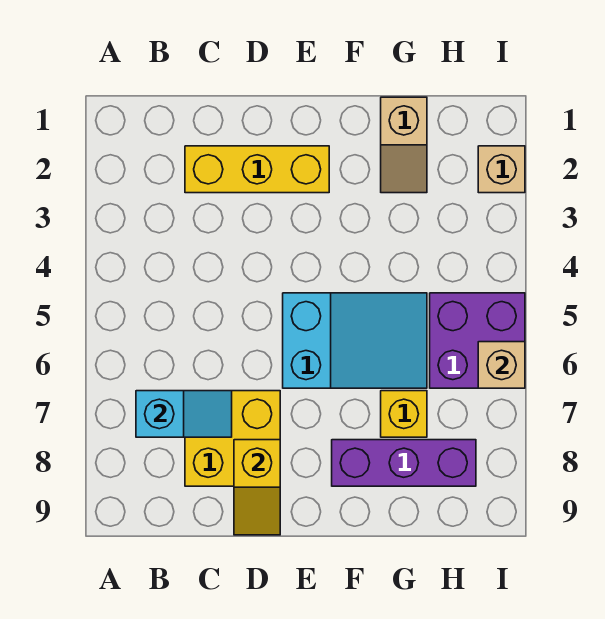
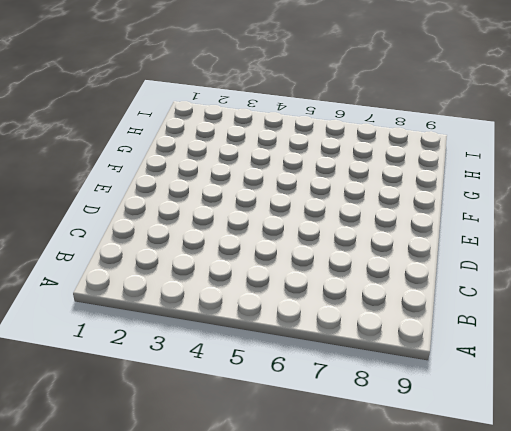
none -> yellow 1x3 brick [185,146,329,193]
none -> yellow 2x2 brick [185,391,280,486]

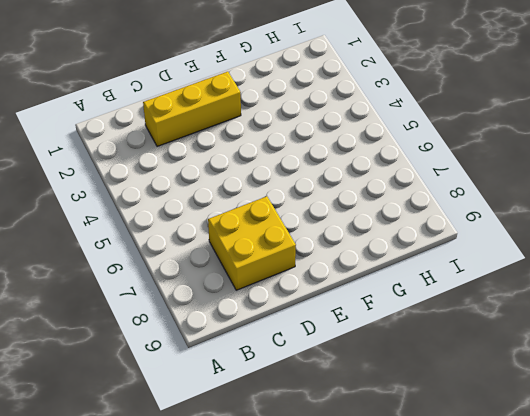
none -> cyan 2x3 slope [283,293,427,388]
none -> purple 1x3 brick [332,440,476,486]

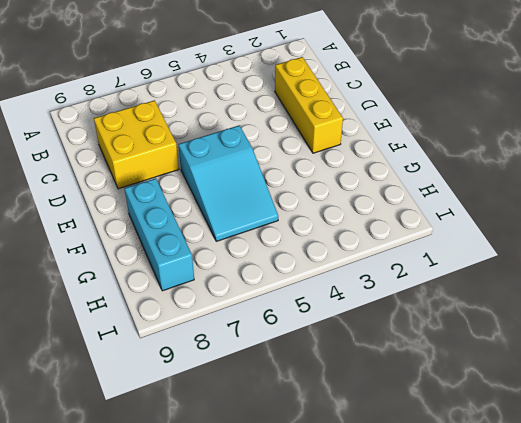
cyan 1x3 brick [124,178,194,291] -> purple 1x3 brick [332,440,476,486]
none -> tan 1x2 slope [381,97,427,193]
none -> yellow 1x1 brick [381,391,427,437]

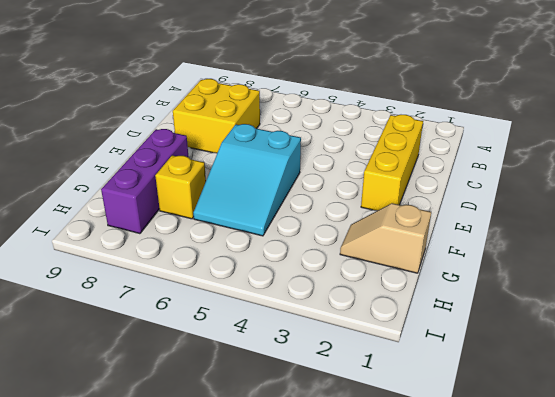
none -> purple 2x2 brick [430,293,525,388]
none -> tan 1x1 brick [478,146,525,193]

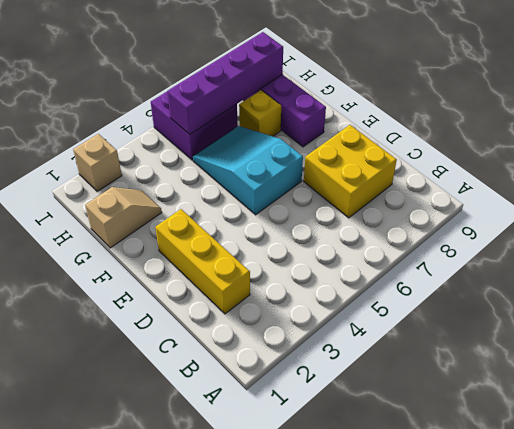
purple 1x4 brick [167,32,283,134] -> none
none -> cyan 1x2 slope [136,391,232,437]
none -> yellow 1x2 slope [234,440,280,535]

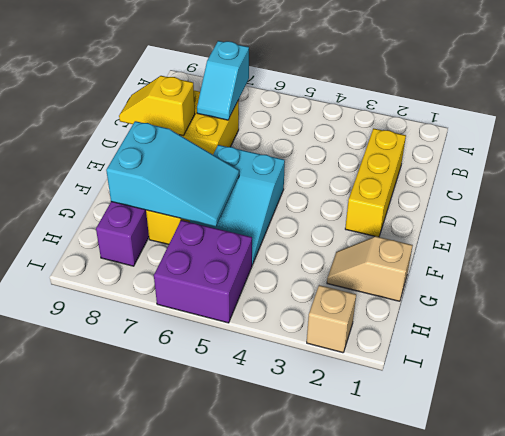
cyan 2x3 slope [106,121,239,227] -> none
none -> tan 1x1 brick [478,342,525,388]

